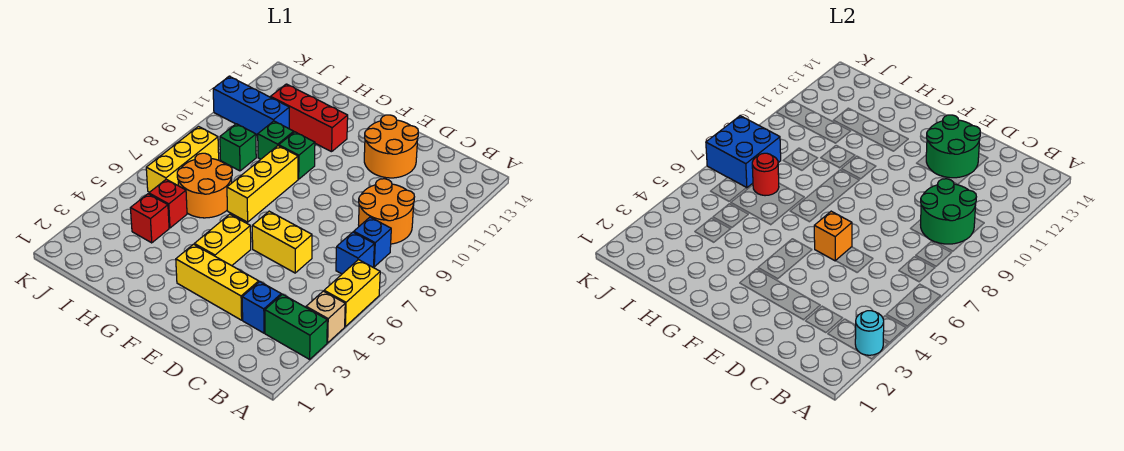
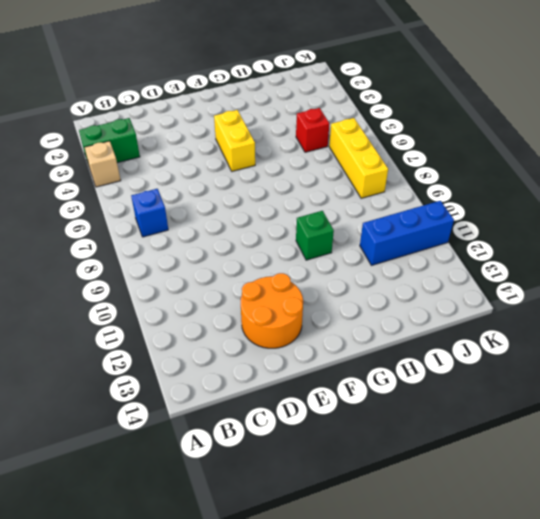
none -> yellow 1x2 brick [324,260,380,326]
none -> blue 1x1 brick [354,217,391,267]
none -> orange 2x2 round brick [359,179,414,244]

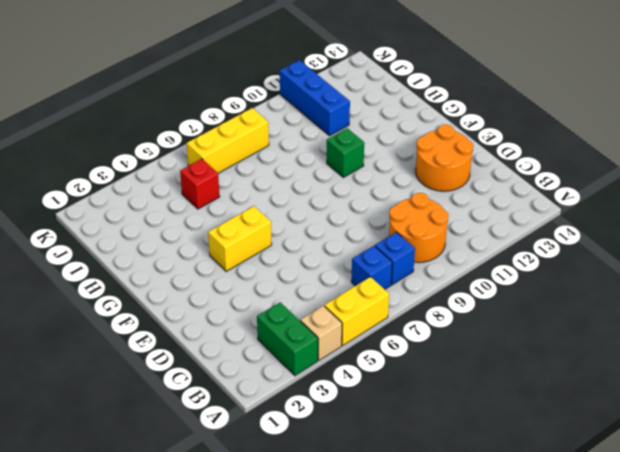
none -> blue 1x1 brick [242,282,281,333]
none -> yellow 1x3 brick [176,244,259,320]
none -> yellow 1x2 brick [252,211,312,273]

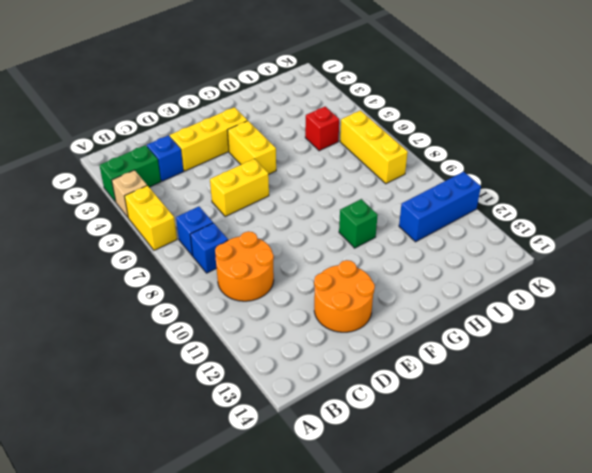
none -> yellow 1x3 brick [227,146,298,222]
none -> red 1x3 brick [271,84,348,152]
none -> orange 2x2 round brick [177,153,232,218]

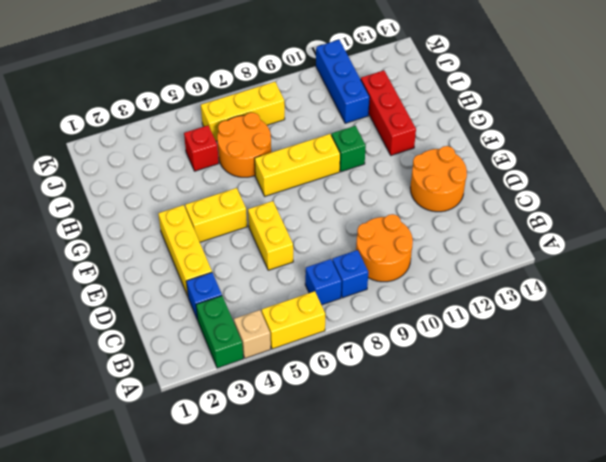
none -> green 1x1 brick [258,121,294,159]
none -> red 1x1 brick [131,194,169,243]
none -> green 1x1 brick [220,124,256,171]

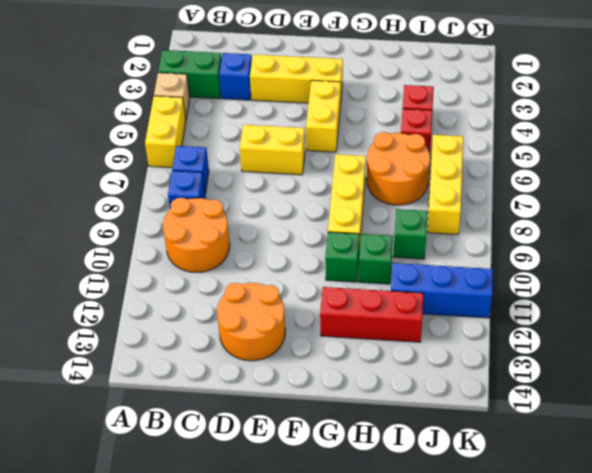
none -> cyan 1x1 round brick [855,311,884,355]
none -> green 2x2 round brick [921,179,976,244]
none -> green 2x2 round brick [926,115,980,178]

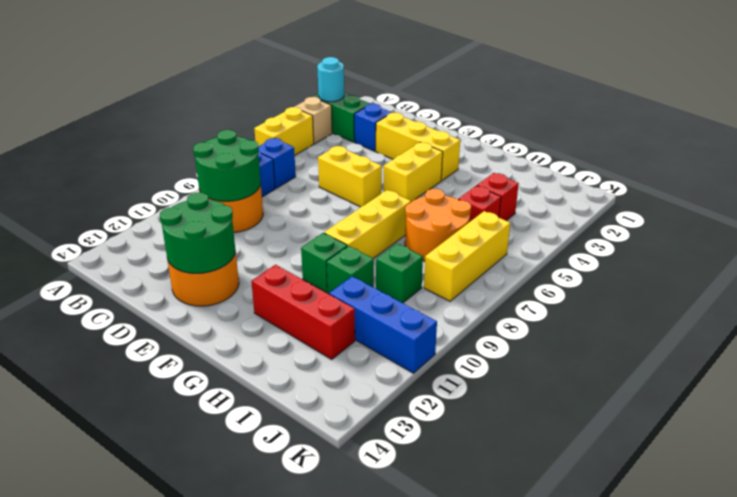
none -> orange 1x1 brick [814,211,852,261]
none -> red 1x1 round brick [752,153,779,196]
none -> blue 2x2 brick [706,116,781,188]

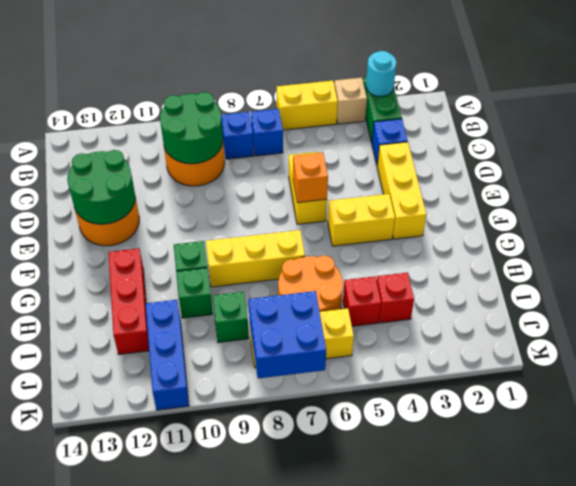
none -> red 1x1 round brick [752,153,779,196]

